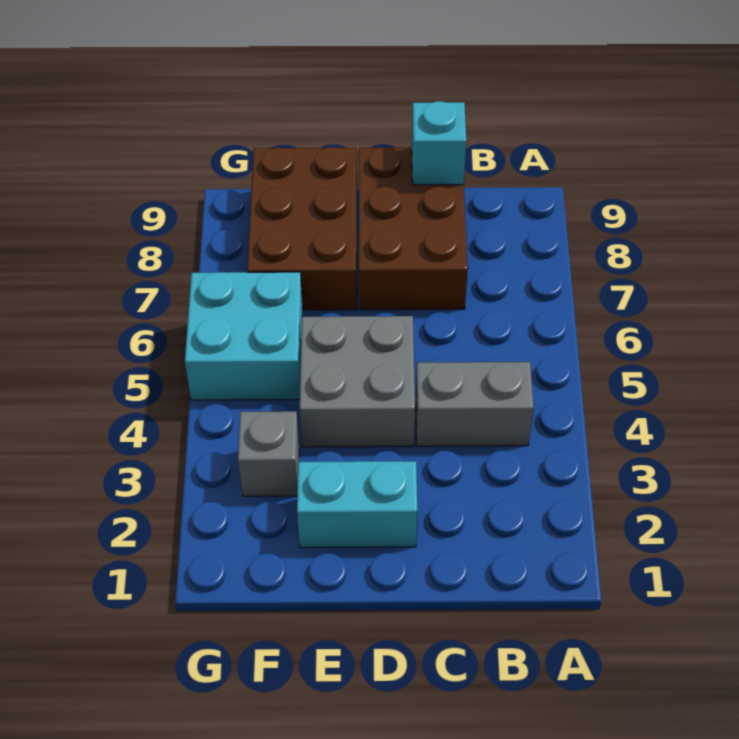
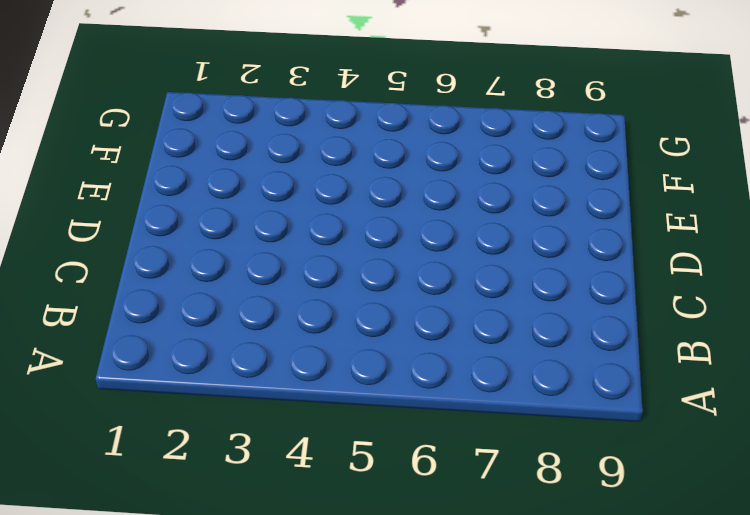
none -> grey 1x2 brick [416,362,534,446]
none -> brown 2x3 brick [359,147,468,310]

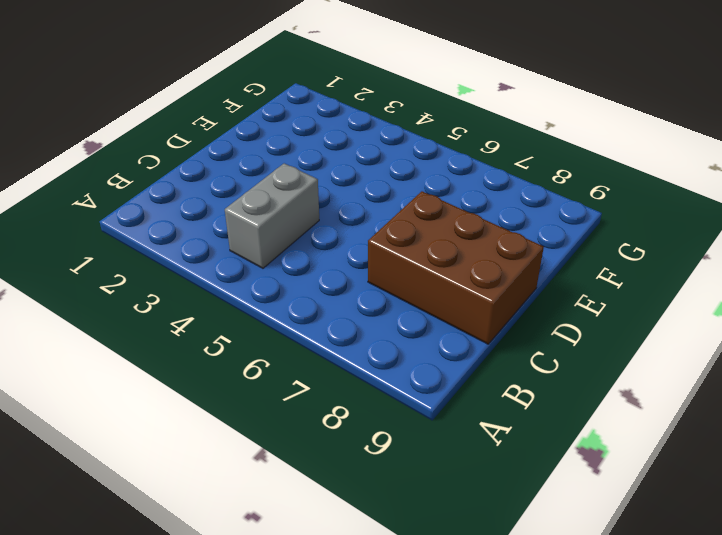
none -> cyan 1x2 brick [297,461,417,548]
none -> grey 2x2 brick [300,316,415,447]

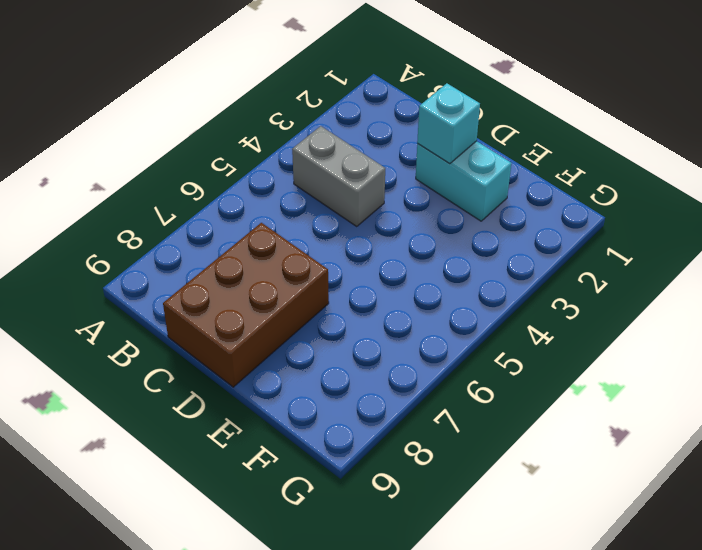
cyan 1x1 brick [417,83,480,164] -> cyan 1x1 brick moved to [412,101,466,185]
none -> grey 2x2 brick [300,316,415,447]
none -> brown 2x3 brick [247,147,357,310]

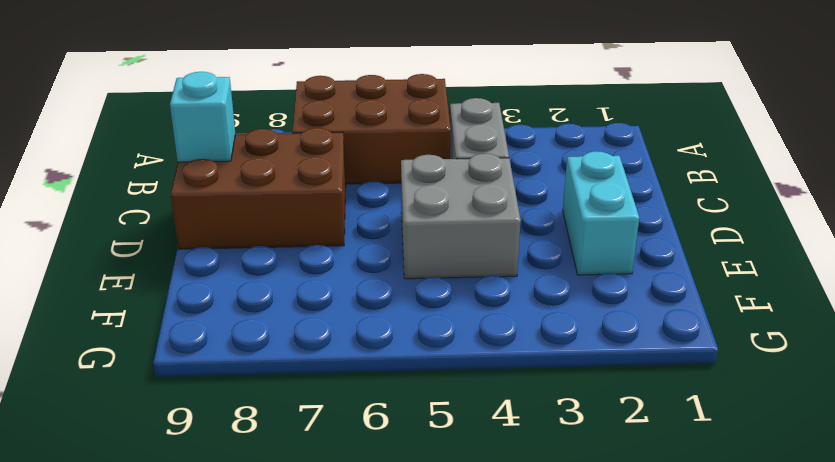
brown 2x3 brick [292,74,451,184] -> brown 2x3 brick moved to [247,147,357,310]
none -> grey 1x1 brick [238,411,299,496]
none -> cyan 2x2 brick [185,272,303,400]

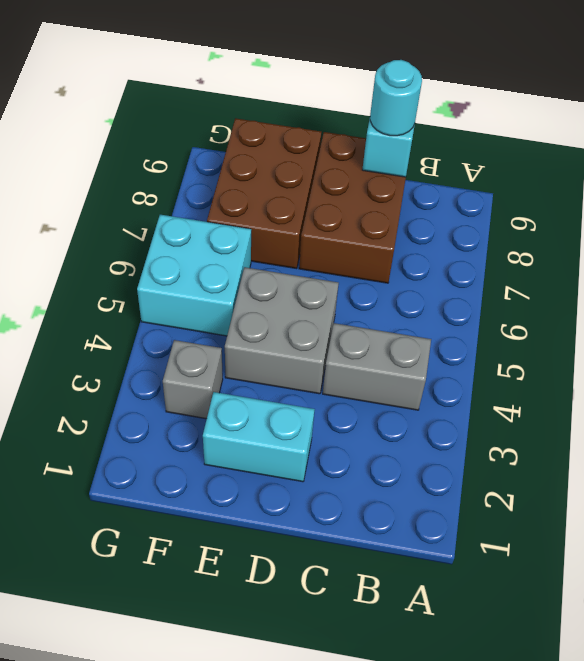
cyan 1x1 round brick [370,60,422,136] -> none

